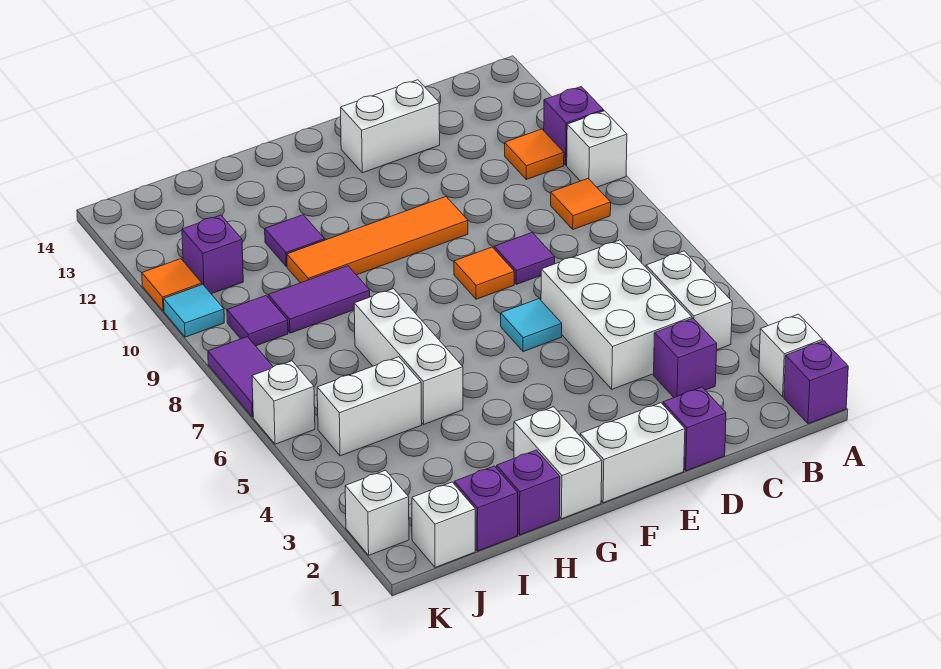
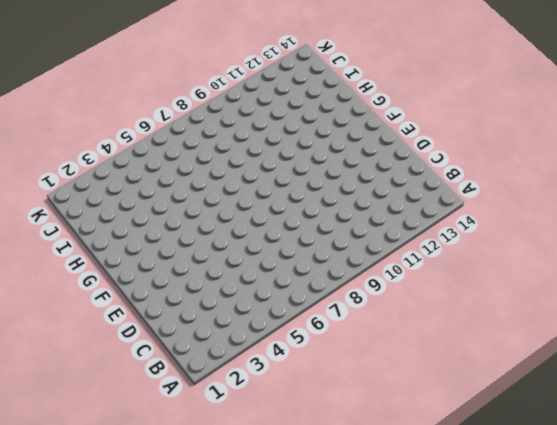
none -> purple 1x1 brick [784,341,848,424]
none -> white 1x1 brick [759,314,823,397]
none -> white 1x1 brick [567,111,627,187]
none -> purple 1x1 brick [544,87,604,165]

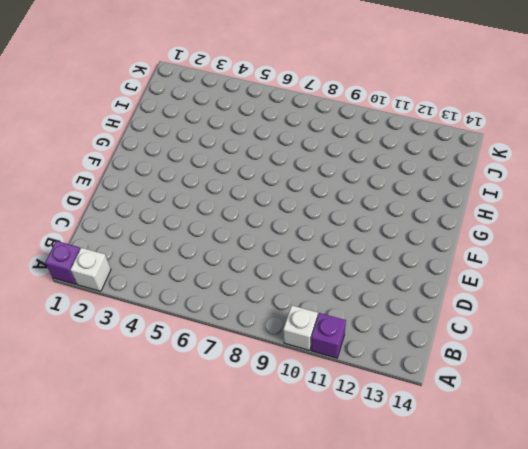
none -> white 1x2 brick [646,251,732,350]
none -> orange 1x1 tile [551,179,611,229]
none -> orange 1x1 tile [505,129,564,179]
none -> purple 1x1 brick [654,318,717,397]

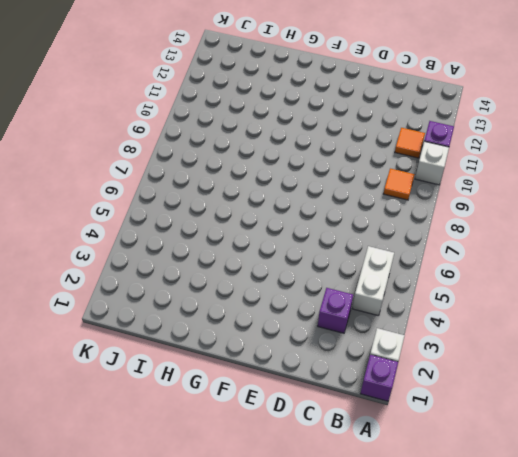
none -> white 2x3 brick [541,240,692,389]
none -> purple 1x1 brick [663,387,726,471]
none -> purple 1x1 tile [494,233,555,284]
none -> white 1x2 brick [341,80,440,173]

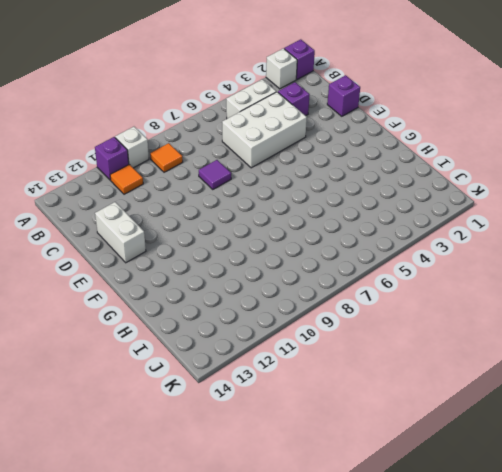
none -> white 1x2 brick [580,403,685,503]
none -> cyan 1x1 tile [501,299,562,352]
none -> orange 1x1 tile [454,247,514,299]
none -> orange 1x4 tile [287,197,468,283]

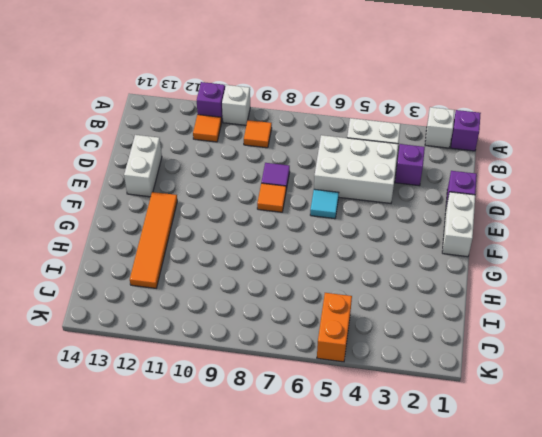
orange 1x4 tile [130,192,177,288] -> orange 1x4 tile moved to [287,197,468,283]
orange 1x2 brick [317,293,352,362] -> white 1x2 brick [317,357,422,456]
none -> white 1x2 brick [514,407,602,519]
none -> purple 1x1 brick [497,450,560,535]
none -> white 1x3 brick [354,289,463,424]
none -> purple 1x2 tile [268,266,370,333]

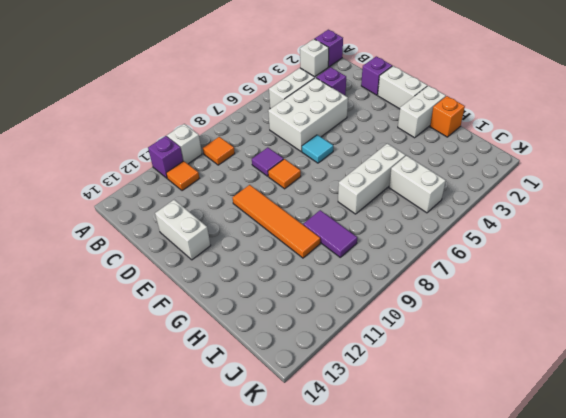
orange 1x1 brick [430,96,465,137] -> purple 1x1 brick [497,450,560,535]
none -> purple 1x1 tile [265,215,325,267]
none -> purple 1x1 brick [454,466,518,551]
none -> white 1x1 brick [412,482,475,567]
none -> purple 1x1 tile [227,296,288,346]

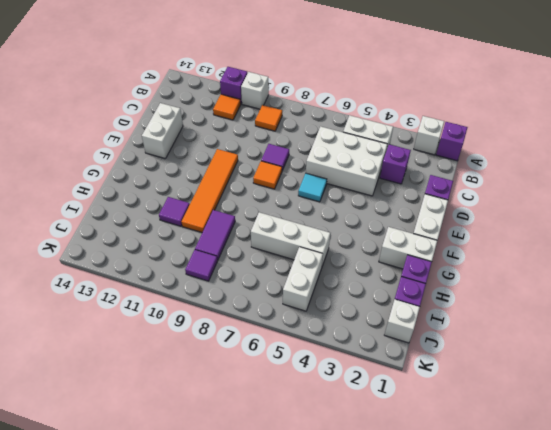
none -> purple 1x1 brick [182,215,243,294]
none -> white 1x1 brick [345,470,409,555]
none -> white 1x1 brick [252,361,315,444]
none -> purple 1x2 tile [208,337,273,417]

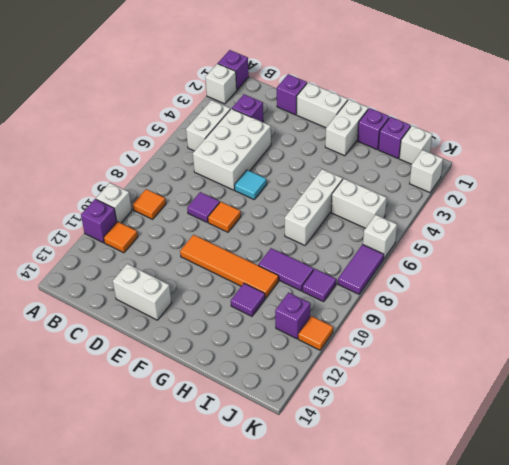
none -> cyan 1x1 tile [164,284,224,337]

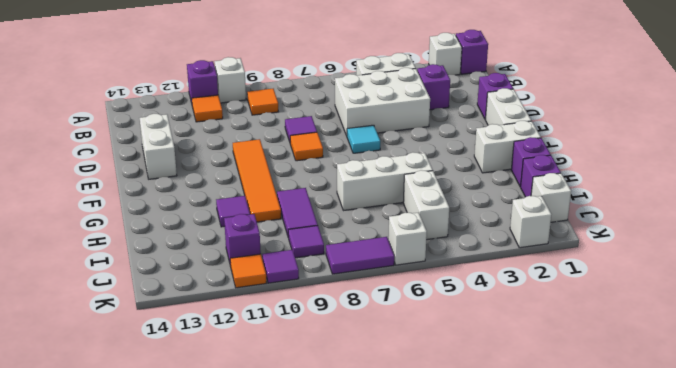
purple 1x1 tile [262,250,299,283] -> cyan 1x1 tile [164,284,224,337]

